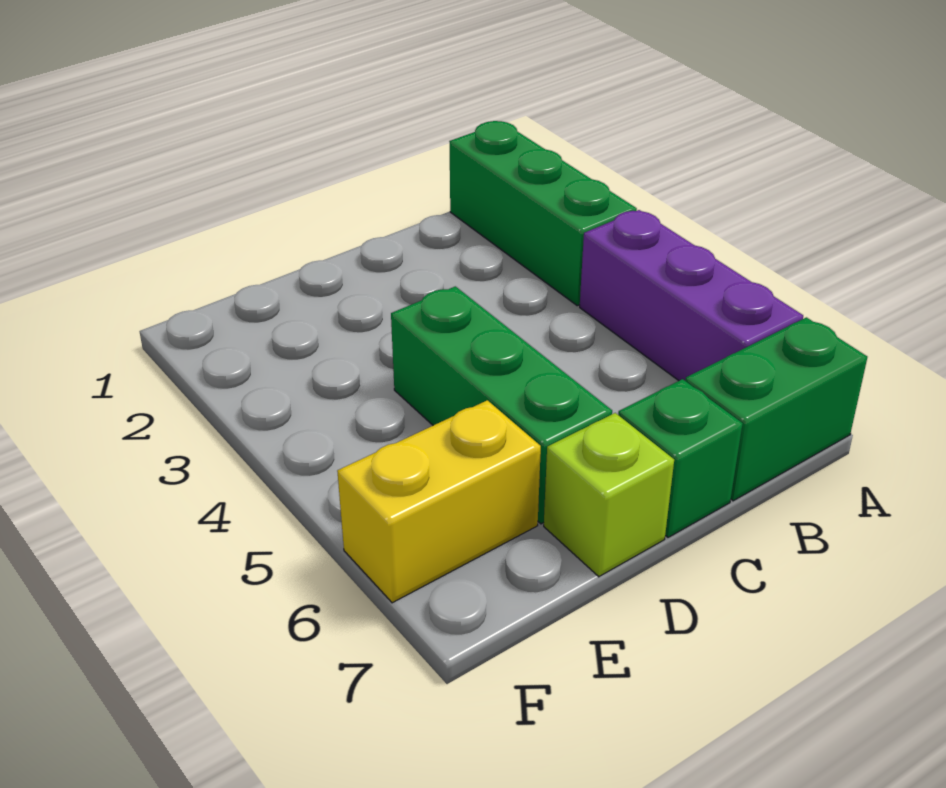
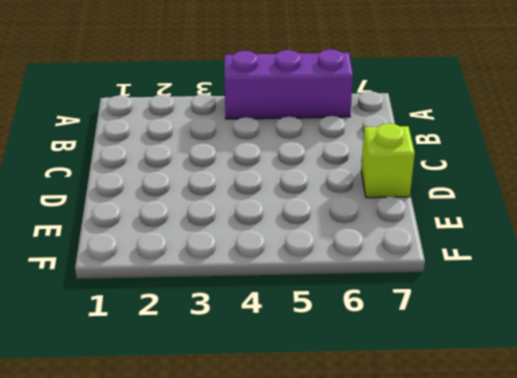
none -> green 1x3 brick [449,121,637,306]
none -> green 1x2 brick [685,317,867,501]

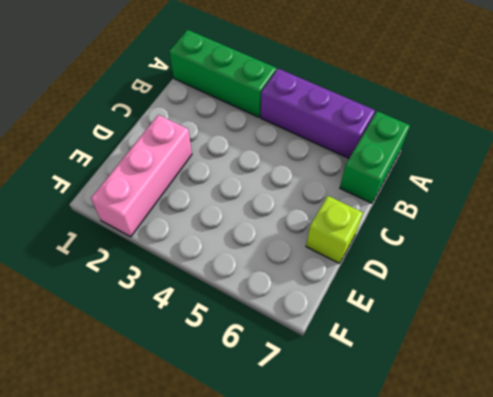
pink 1x3 brick [91,115,192,237] -> none
none -> green 1x1 brick [618,379,743,537]
none -> green 1x3 brick [391,286,612,524]

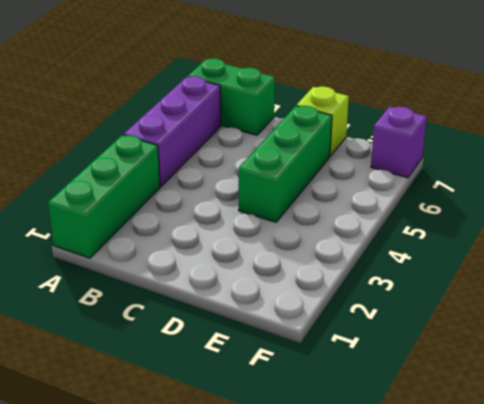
purple 1x1 brick [371,106,427,178] -> none
none -> green 1x1 brick [618,379,743,537]
none -> yellow 1x2 brick [337,400,541,603]

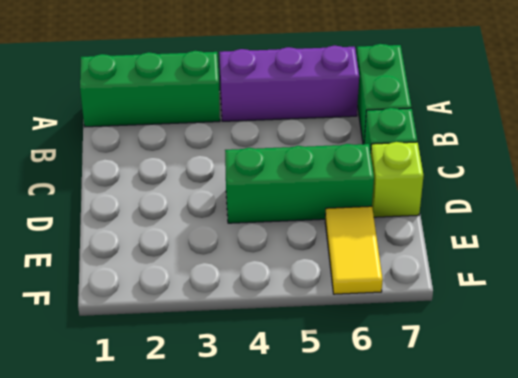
yellow 1x2 tile [325,206,383,294] -> yellow 1x2 brick [337,400,541,603]

